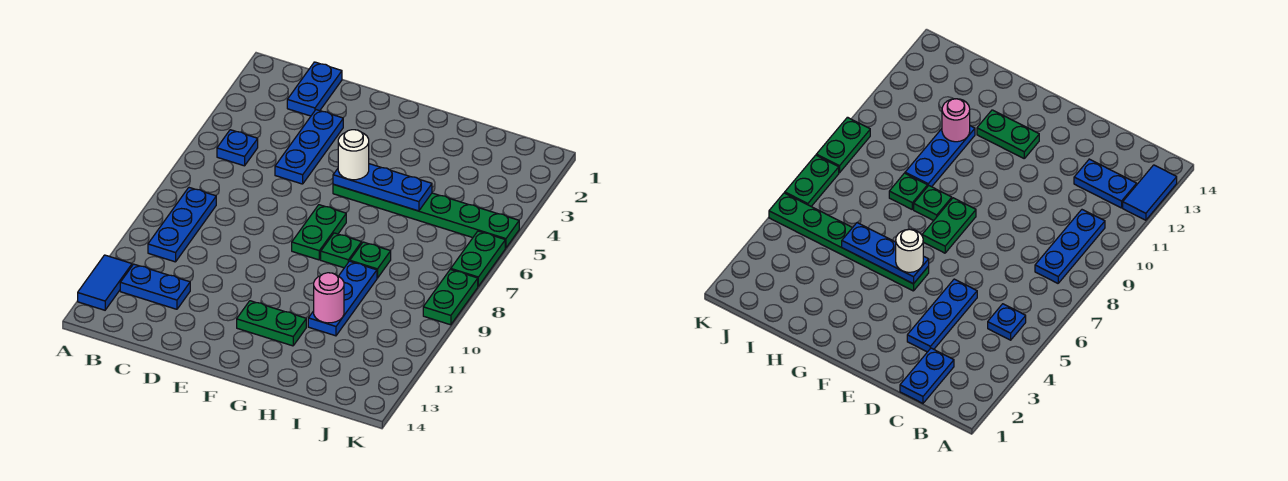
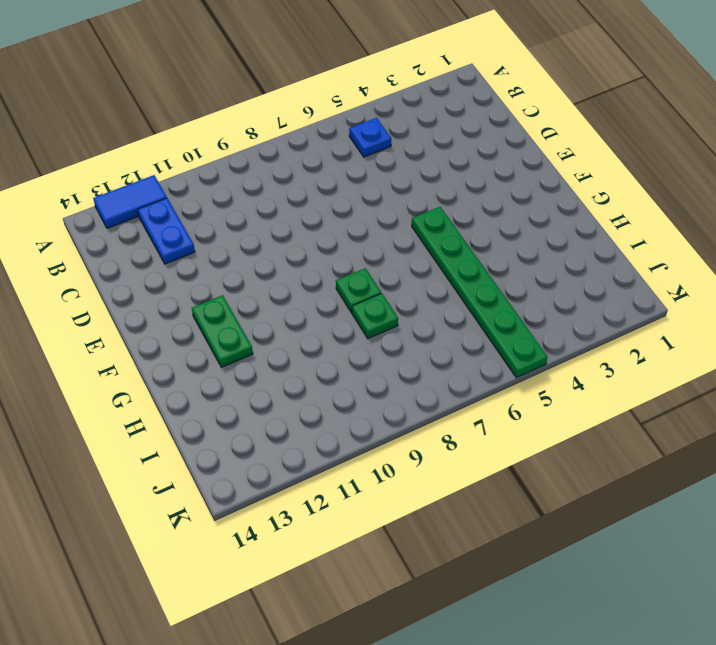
none -> blue 1x3 plate [148,188,216,262]
none -> blue 1x2 plate [287,62,342,116]
none -> blue 1x3 plate [275,110,343,184]

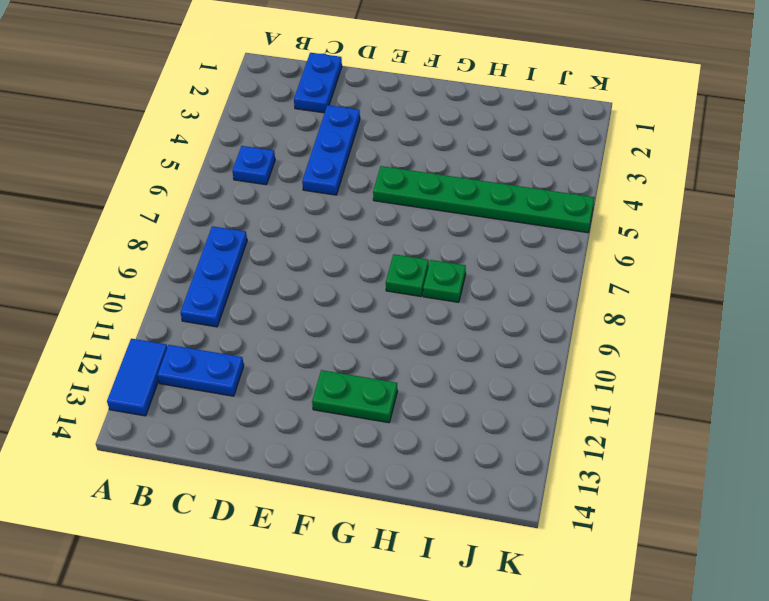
none -> green 1x2 plate [292,205,346,260]
none -> blue 1x3 plate [308,261,377,336]
none -> green 1x2 plate [451,231,505,286]

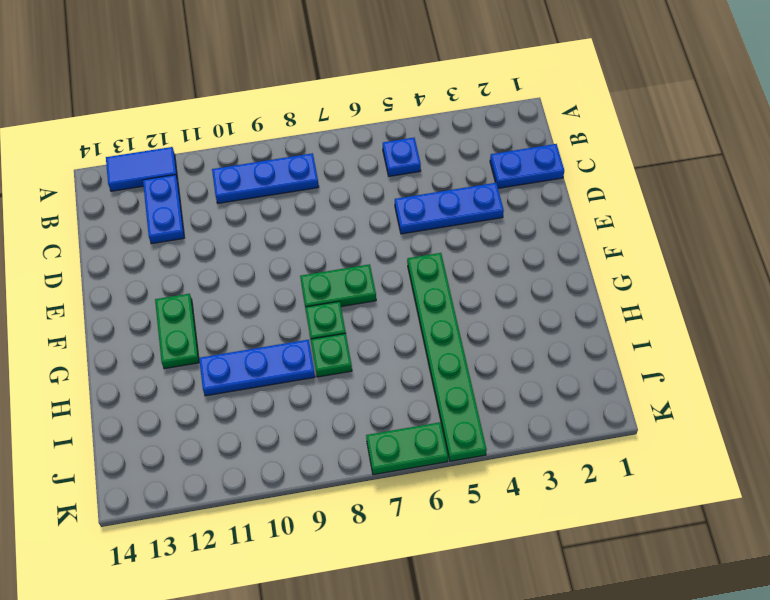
none -> green 1x2 plate [423,269,478,325]
none -> blue 1x3 plate [333,164,432,211]
none -> pink 1x1 round brick [314,273,344,323]

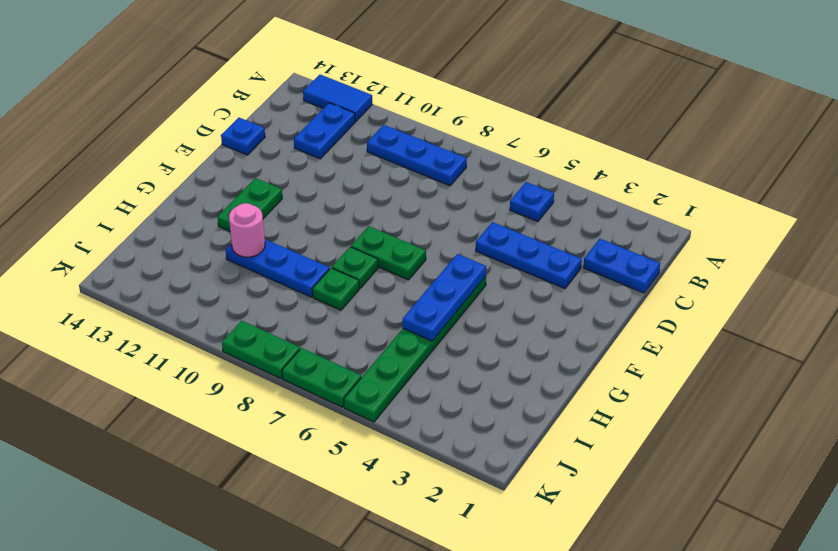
blue 1x1 plate [221,118,265,155] -> none
none -> white 1x1 round brick [338,130,369,180]

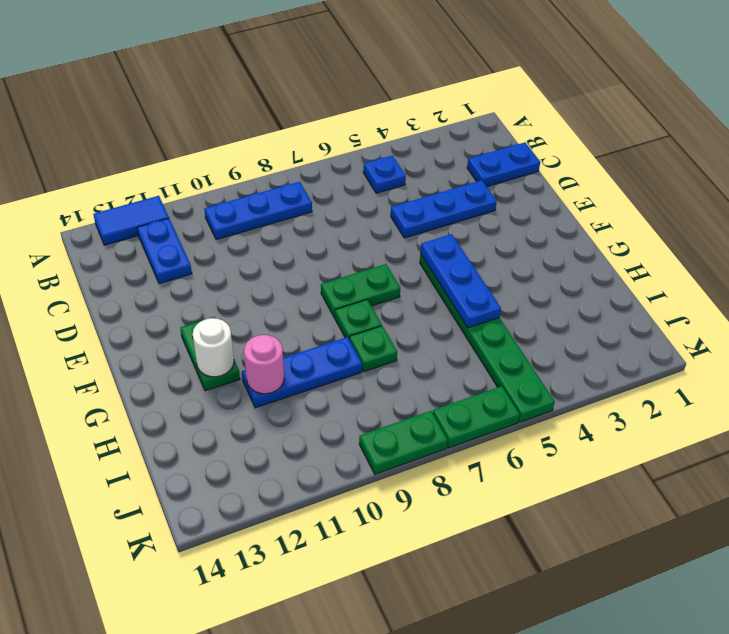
white 1x1 round brick [193,318,234,377] -> white 1x1 round brick moved to [338,130,369,180]

